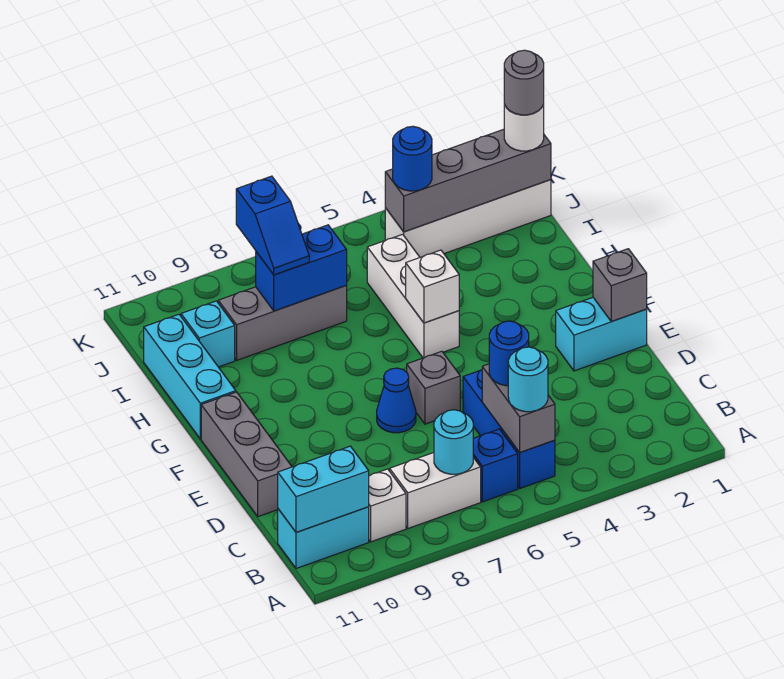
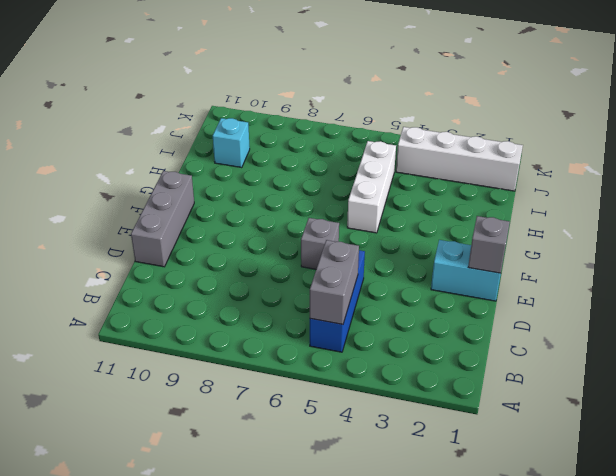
none -> blue 1x1 brick [473,429,518,502]
none -> white 1x2 brick [390,453,481,528]
none -> white 1x1 brick [369,469,406,542]

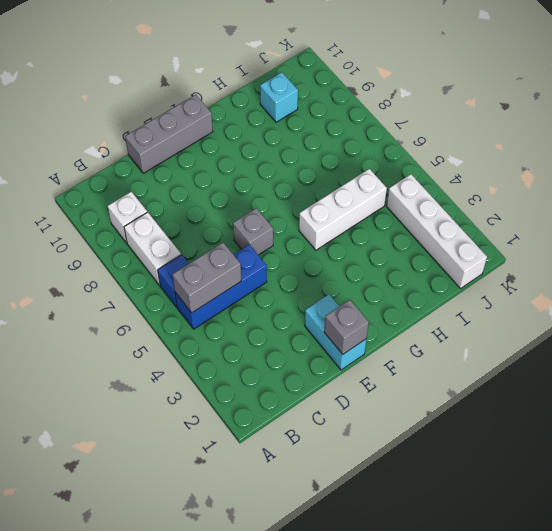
none -> cyan 1x2 brick [278,507,369,568]
none -> blue 1x1 cone [377,368,416,433]
none -> cyan 1x3 brick [144,314,236,439]

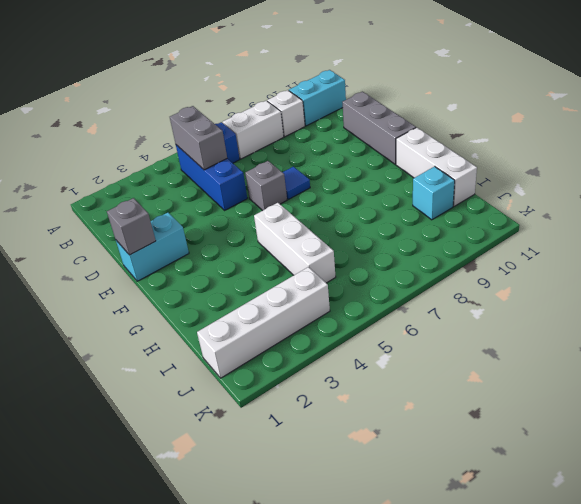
blue 1x1 tile [283,166,310,199] -> blue 1x1 cone [377,368,416,433]
white 1x3 brick [396,128,477,206] -> cyan 1x3 brick [144,314,236,439]
none -> grey 1x3 brick [218,286,347,360]
none -> cyan 1x1 round brick [434,410,473,474]
none -> cyan 1x2 brick [278,446,369,532]

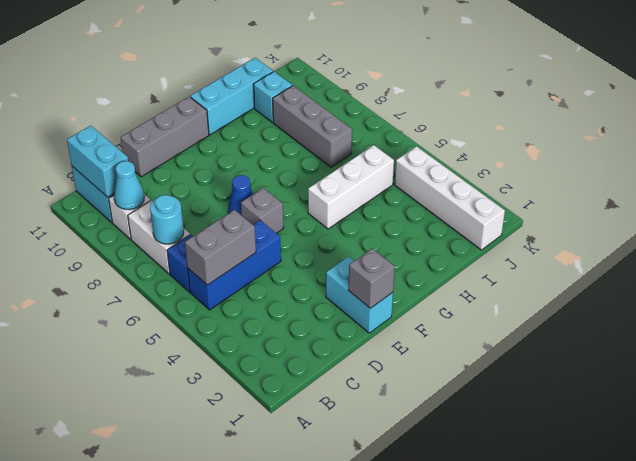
cyan 1x1 cone [114,161,144,210] -> none
none -> white 1x1 brick [406,250,459,323]
none -> blue 1x2 brick [256,225,347,311]
none -> grey 1x4 brick [385,129,551,232]

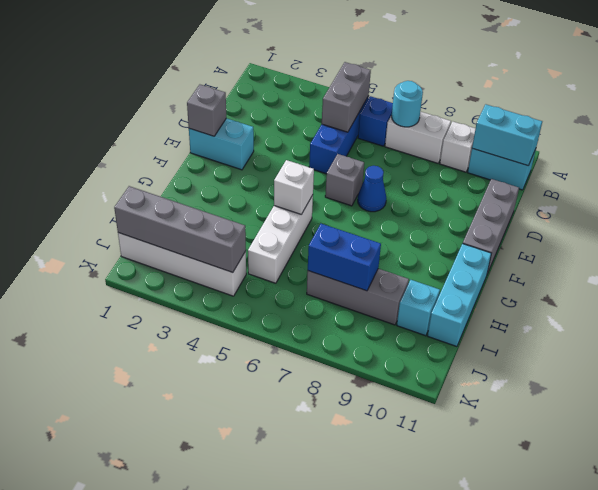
none -> cyan 1x1 round brick [508,347,548,412]
none -> blue 1x1 round brick [489,321,529,386]
none -> blue 1x2 slope [236,176,309,275]

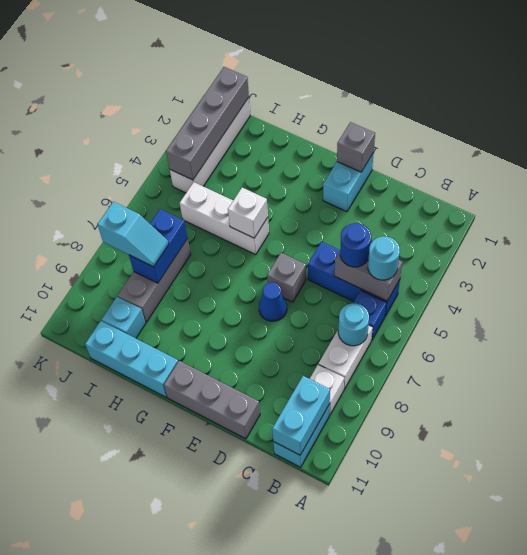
cyan 1x2 slope [98,202,169,267] -> blue 1x2 slope [236,176,309,275]
none -> white 1x1 round brick [504,104,544,151]
none -> blue 1x1 round brick [393,126,432,191]
none -> grey 1x1 round brick [504,50,544,115]

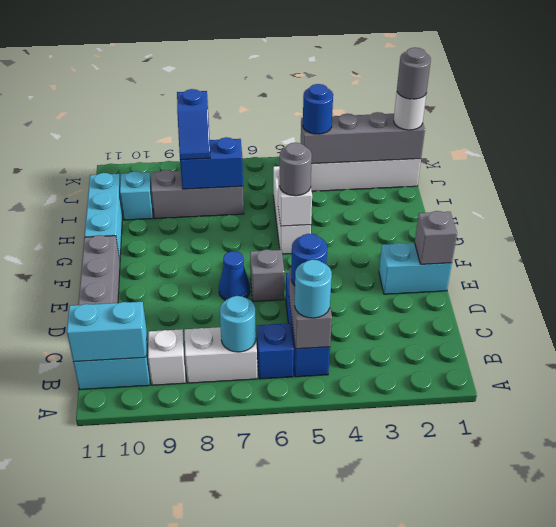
grey 1x1 round brick [279,143,312,196] -> none

